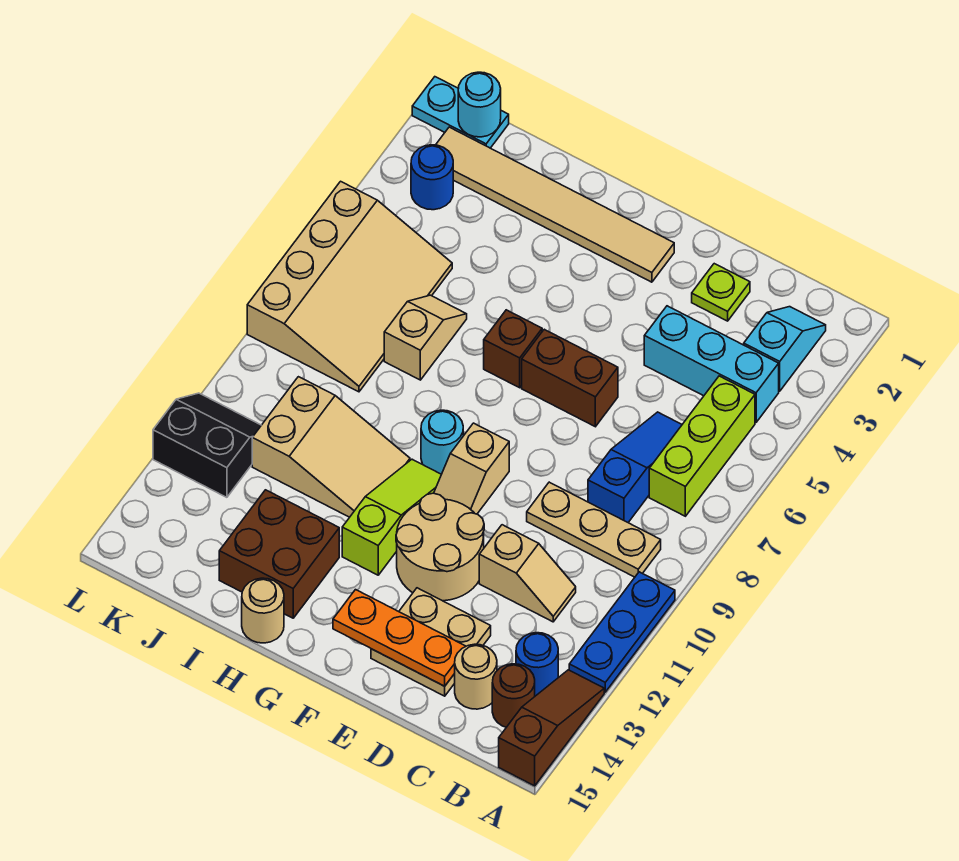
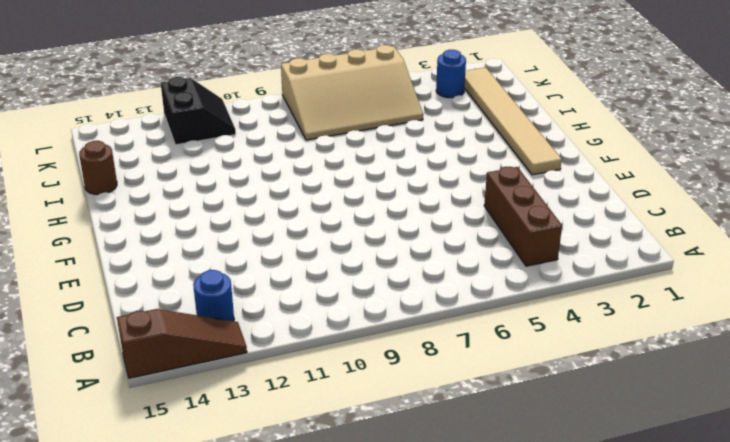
brown 1x3 brick [484,167,562,266] -> cyan 1x3 brick [644,306,779,422]
brown 1x1 round brick [79,141,117,195] -> brown 1x1 round brick moved to [492,664,535,727]
none -> blue 1x3 plate [569,572,675,692]
none -> cyan 1x2 slope [744,307,826,391]
none -> lime 1x3 brick [649,376,755,516]
none -> tan 1x3 plate [527,482,661,577]

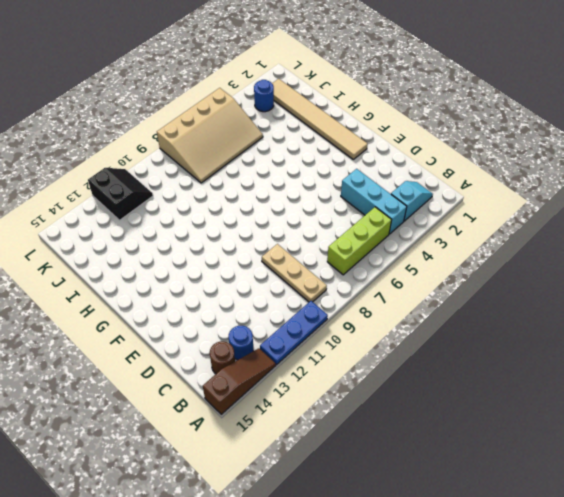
none -> blue 1x3 slope [588,412,682,522]
none -> tan 1x2 slope [479,525,576,622]
none -> tan 1x1 round brick [455,644,497,709]
none -> lime 1x1 plate [692,264,750,321]

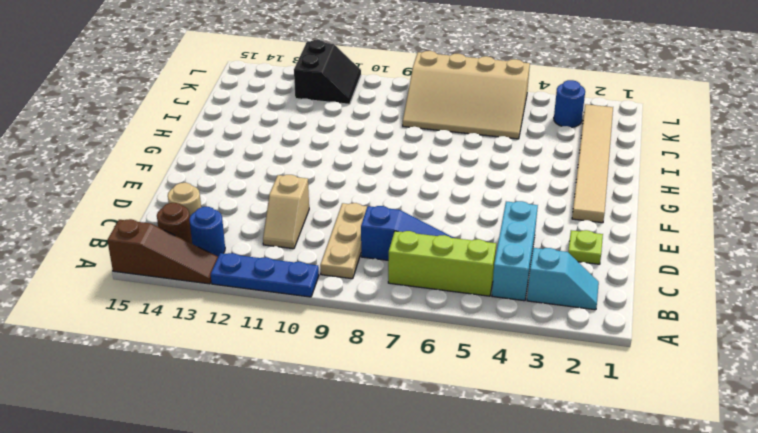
none -> tan 2x2 plate [371,588,491,696]
none -> brown 1x2 brick [522,329,618,427]
none -> tan 2x2 round brick [396,493,484,601]
none -> tan 1x2 slope [434,423,509,514]

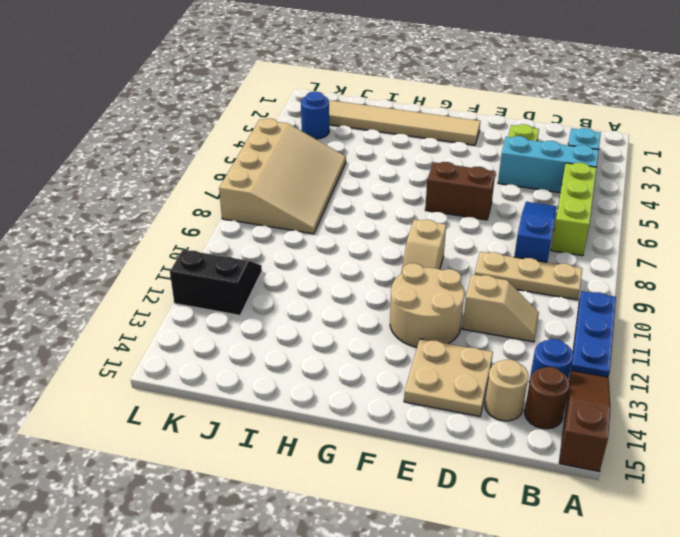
none -> brown 1x1 brick [484,310,542,388]
none -> cyan 1x1 round brick [421,410,463,474]
none -> lime 1x3 slope [342,459,441,575]
none -> tan 2x3 slope [252,377,410,517]

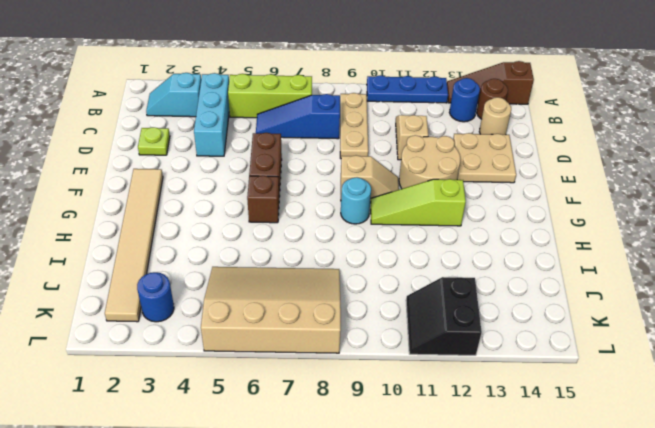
none -> tan 2x3 slope [252,377,410,517]
none -> brown 2x2 brick [219,490,339,618]
none -> tan 1x1 round brick [242,578,284,643]
none -> tan 1x2 slope [384,295,467,380]

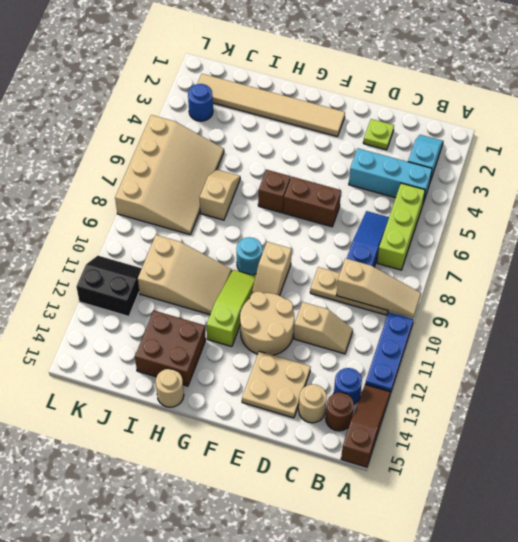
tan 1x3 slope [336,258,421,318] -> none
none -> cyan 1x2 plate [412,77,509,148]
none -> orange 1x3 plate [333,590,466,686]
none -> cyan 1x1 round brick [458,72,501,137]

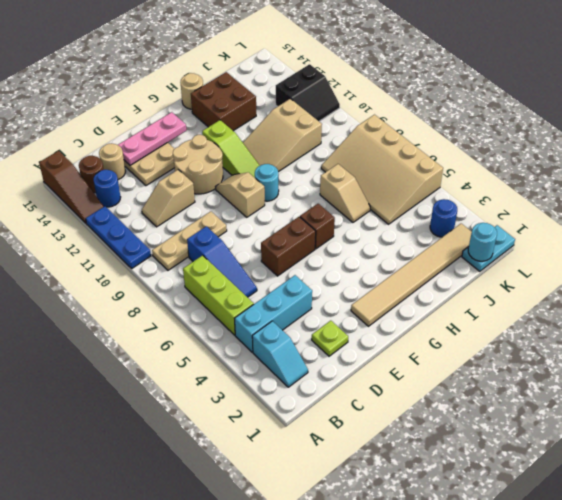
pink 1x3 plate [118,112,186,165] -> orange 1x3 plate [333,590,466,686]

